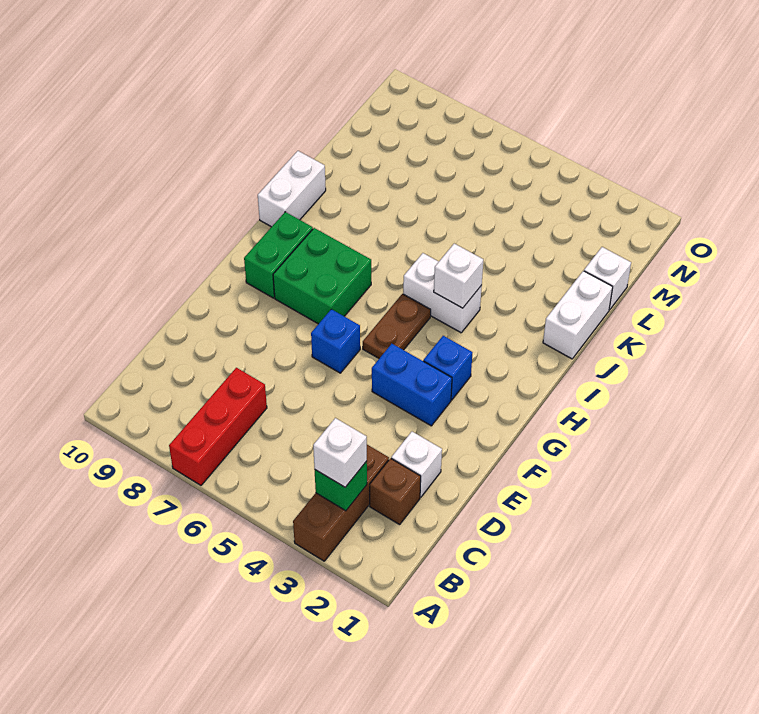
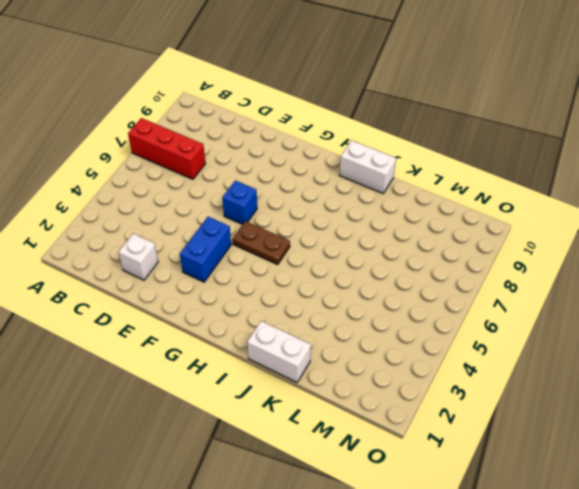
none -> brown 1x3 brick [293,445,389,561]
none -> brown 1x1 brick [370,458,421,525]
none -> blue 1x1 brick [423,336,472,400]

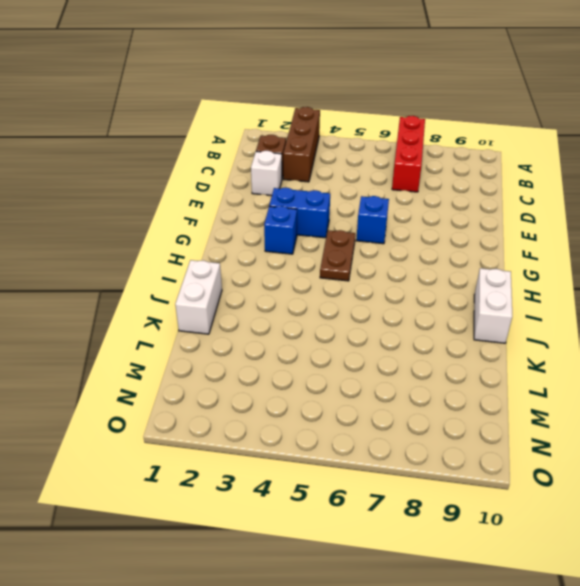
none -> green 2x2 brick [273,228,371,324]
none -> green 1x2 brick [244,212,313,298]
none -> white 1x2 brick [403,253,482,333]

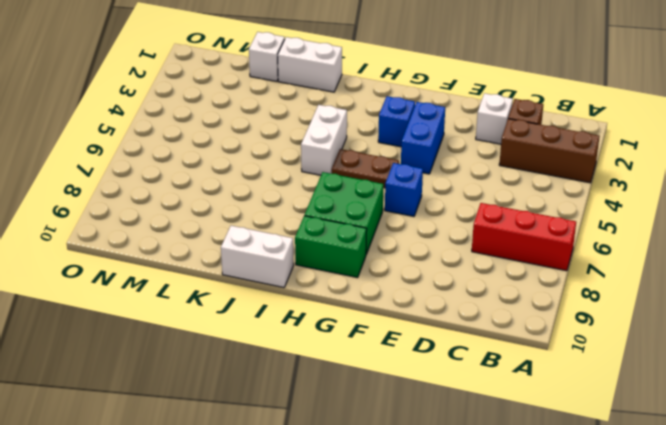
none -> green 1x1 brick [315,461,367,511]
none -> white 1x1 brick [434,244,483,308]
none -> white 1x1 brick [313,418,367,487]

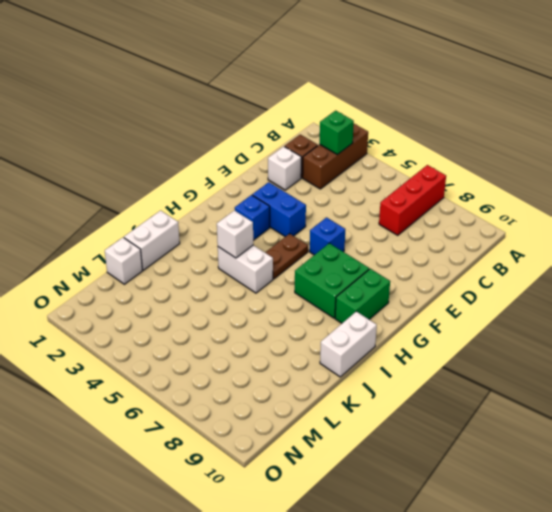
none -> white 1x1 brick [313,418,367,487]

